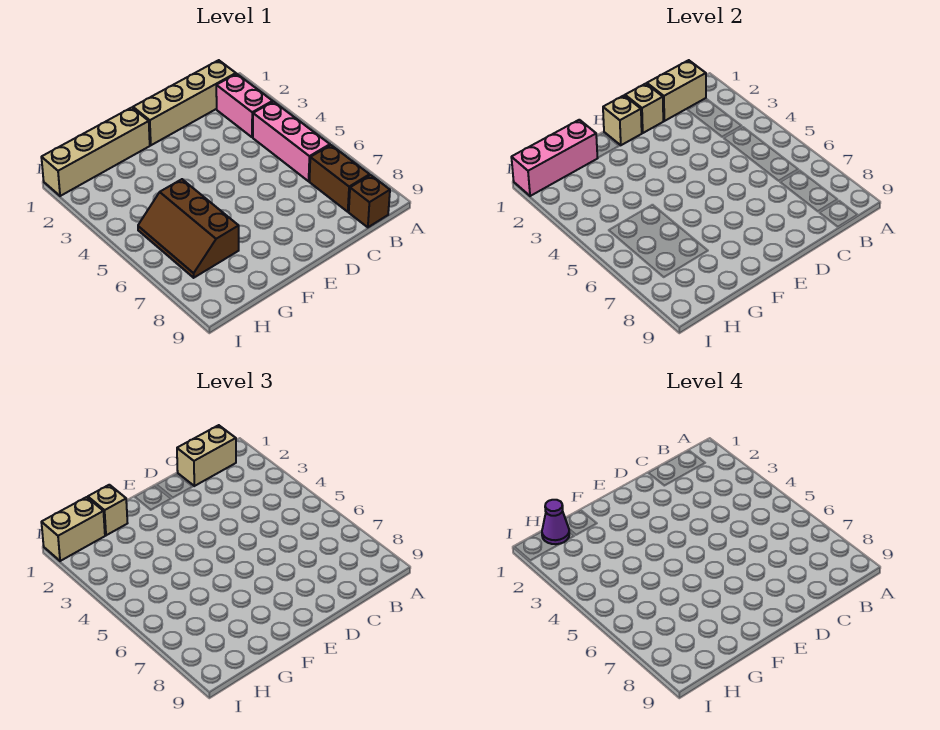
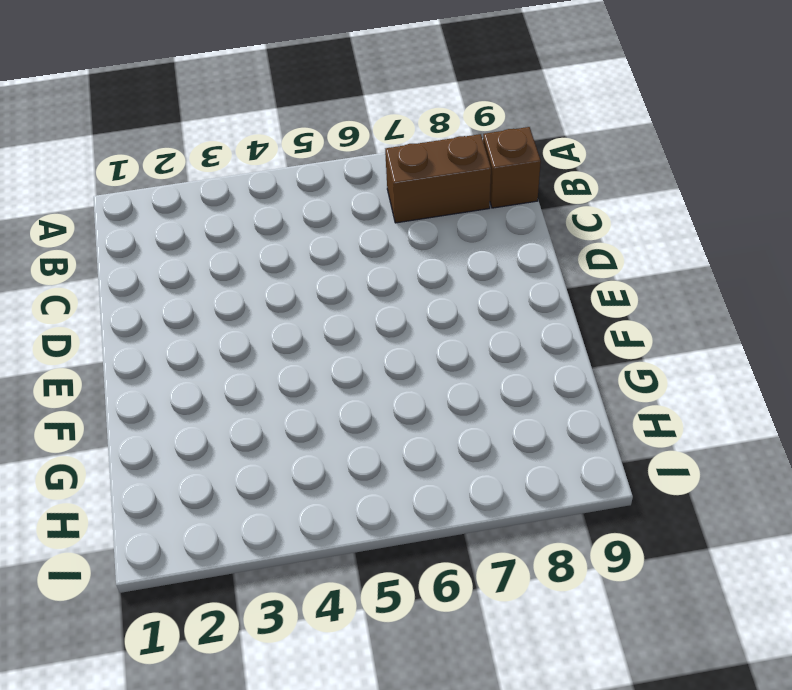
none -> tan 1x4 brick [133,60,236,145]
none -> pink 1x2 brick [216,74,273,137]
none -> pink 1x3 brick [253,102,330,181]

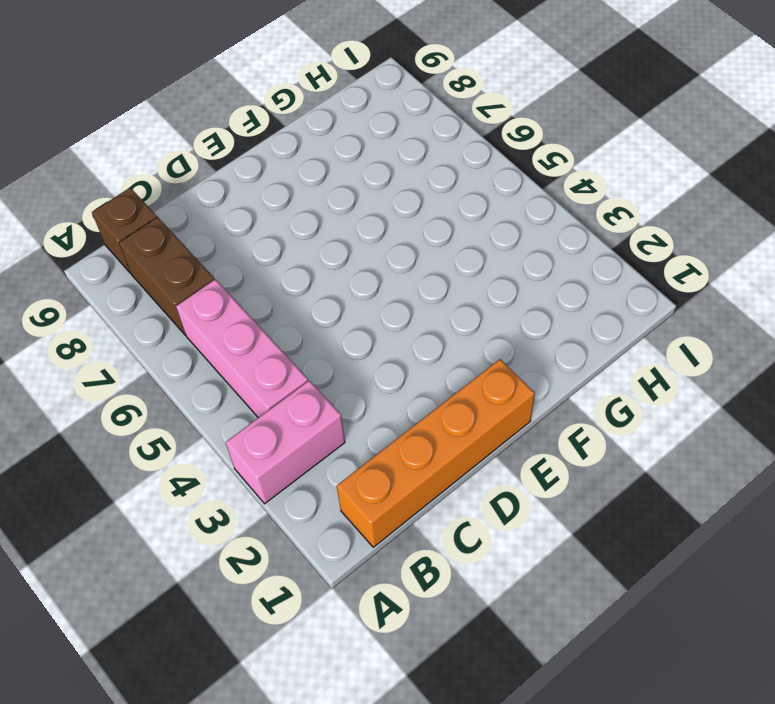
pink 1x2 brick [226,381,345,504] -> pink 1x2 brick turned to [216,74,273,137]
orange 1x4 brick [337,359,535,547] -> tan 1x4 brick [133,60,236,145]
none -> tan 1x4 brick [41,108,150,196]
none -> brown 2x3 slope [138,179,239,278]
none -> tan 1x2 brick [647,60,706,121]

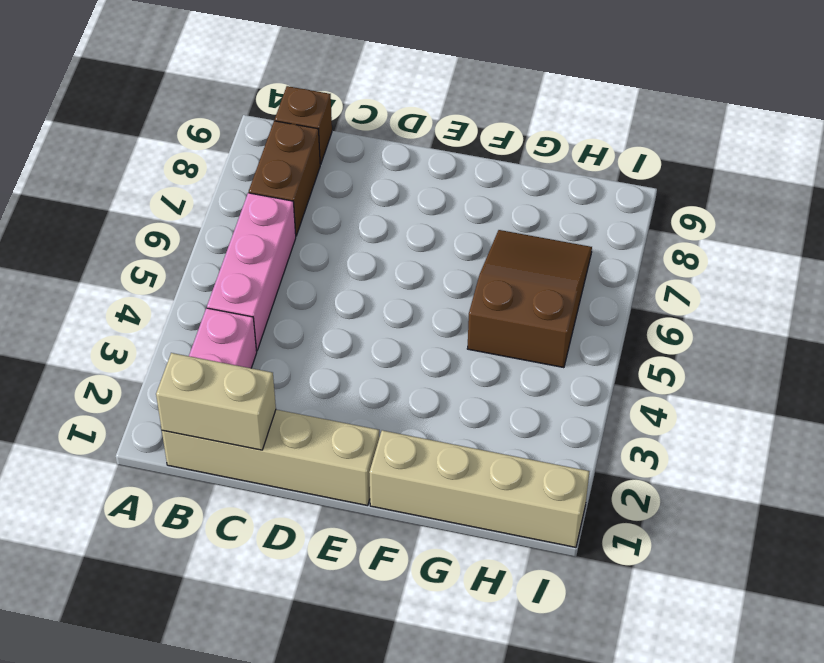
brown 2x3 slope [467,230,592,368] -> brown 2x3 slope turned to [138,179,239,278]
none -> tan 1x1 brick [625,84,663,133]
none -> tan 1x1 brick [603,96,642,145]
none -> pink 1x3 brick [511,120,597,196]

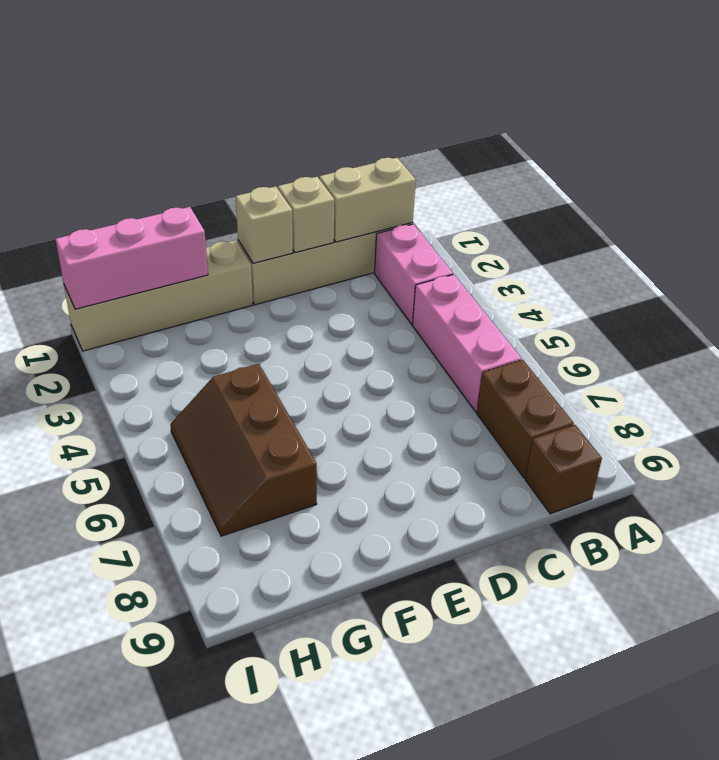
none -> tan 1x2 brick [177,425,236,486]
none -> tan 1x1 brick [88,485,127,535]
none -> tan 1x2 brick [41,497,105,561]

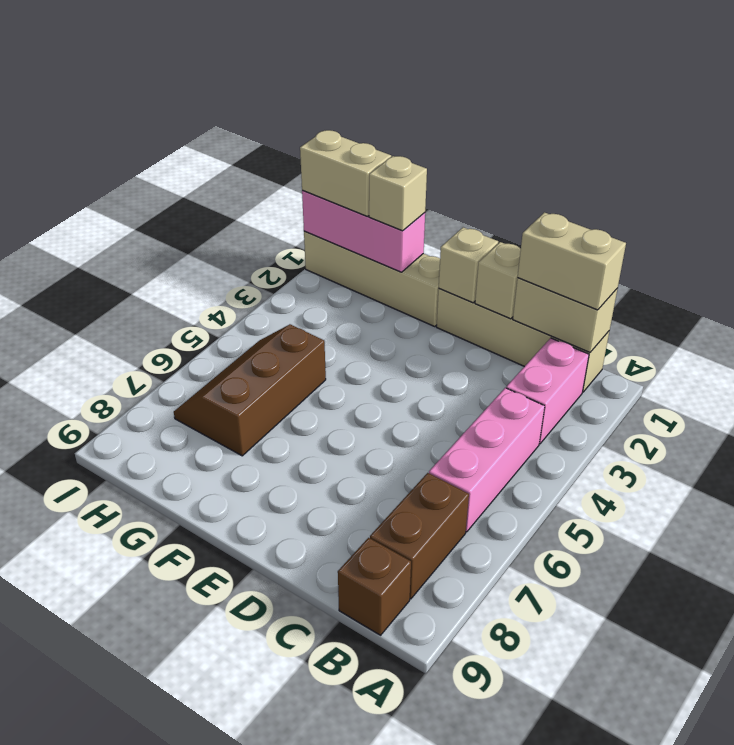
none -> purple 1x1 cone [542,500,569,544]

